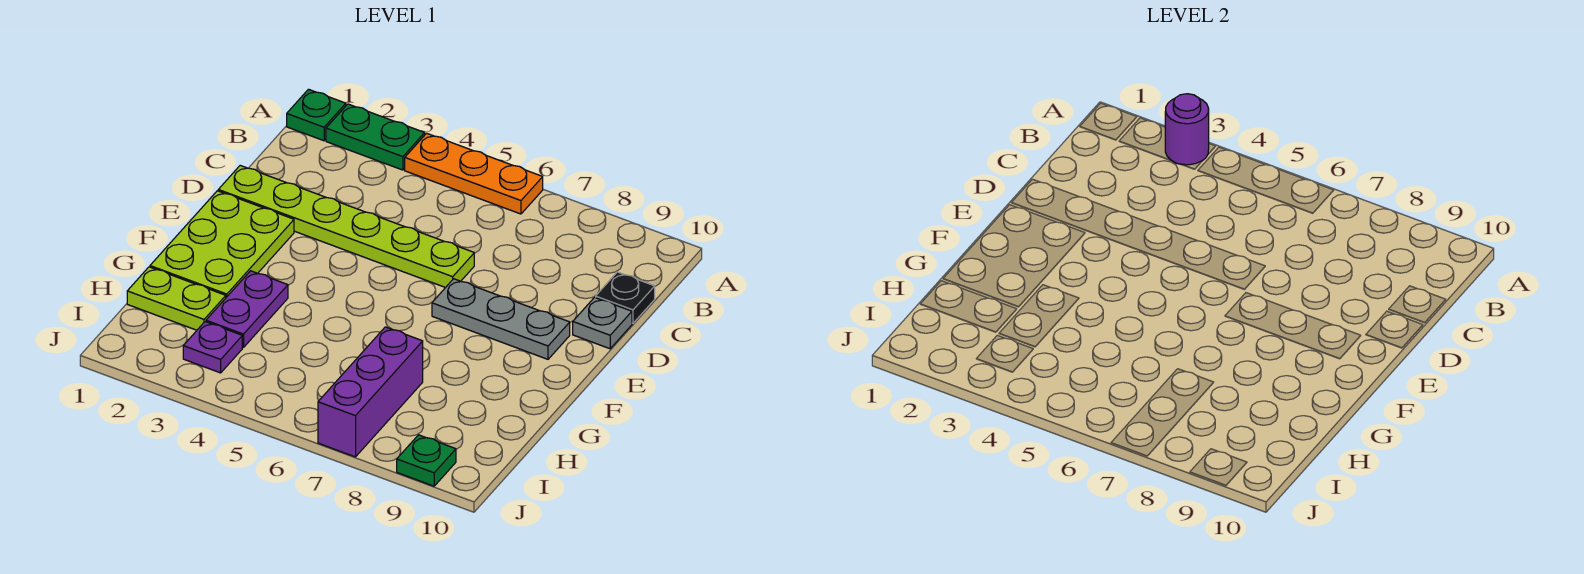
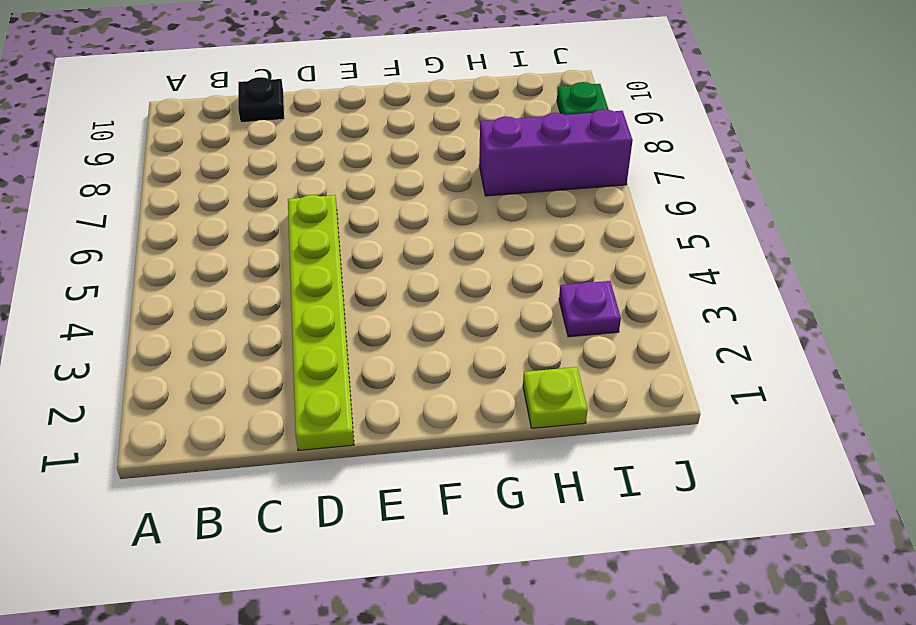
lime 1x1 plate [523,367,588,428] -> lime 1x2 plate [127,267,226,330]
none -> green 1x1 plate [287,89,346,141]
none -> green 1x2 plate [326,104,425,170]
none -> orange 1x3 plate [405,133,543,214]

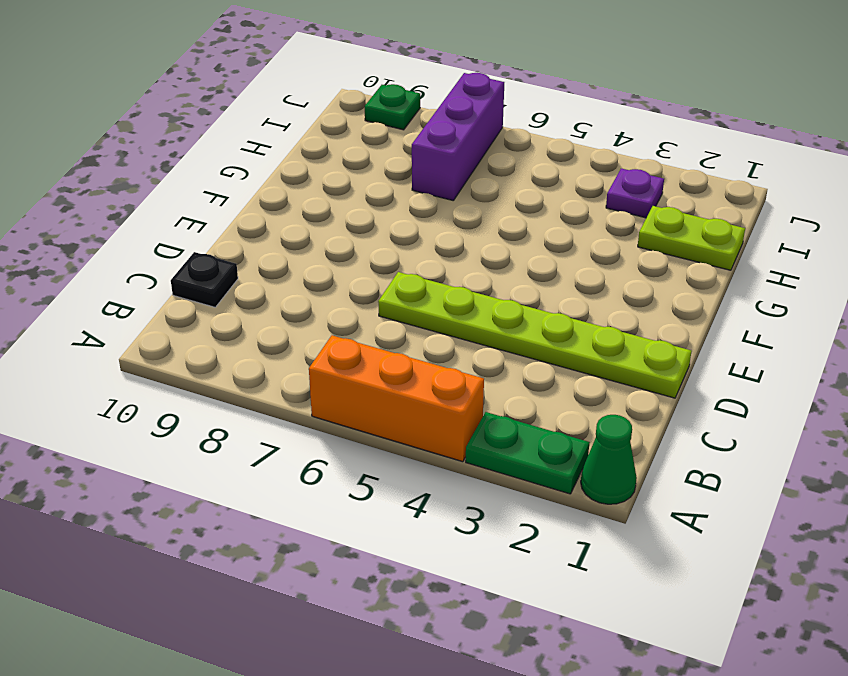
green 1x1 cone [581,415,637,504] -> green 1x1 plate [287,89,346,141]
orange 1x3 brick [309,335,484,462] -> orange 1x3 plate [405,133,543,214]
none -> grey 1x1 plate [573,297,632,349]
none -> lime 2x3 plate [150,191,294,297]
none -> grey 1x3 plate [432,279,570,359]

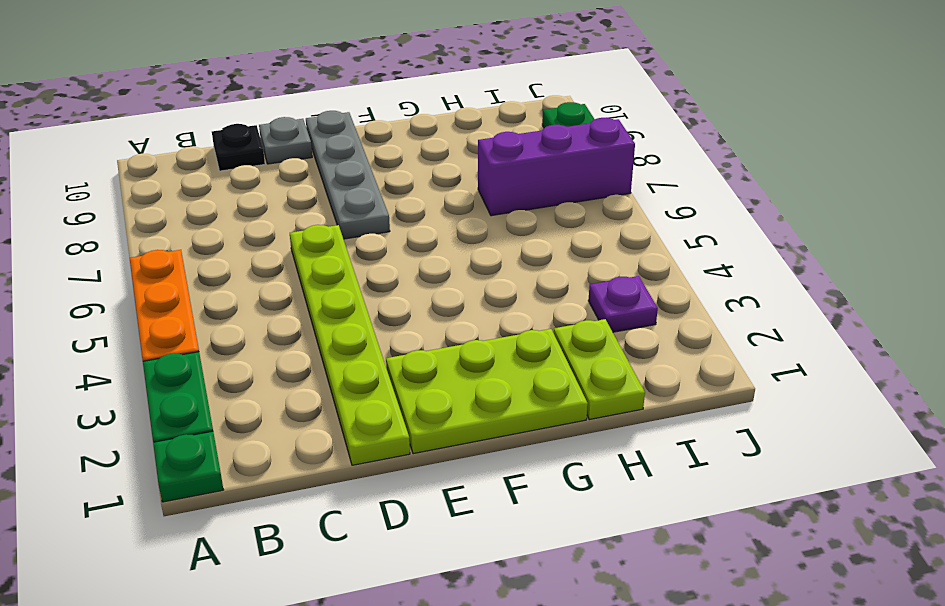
grey 1x4 plate [306,111,390,239] -> grey 1x3 plate [432,279,570,359]
none -> purple 1x2 plate [206,271,288,348]
none -> purple 1x1 round brick [1165,94,1209,165]

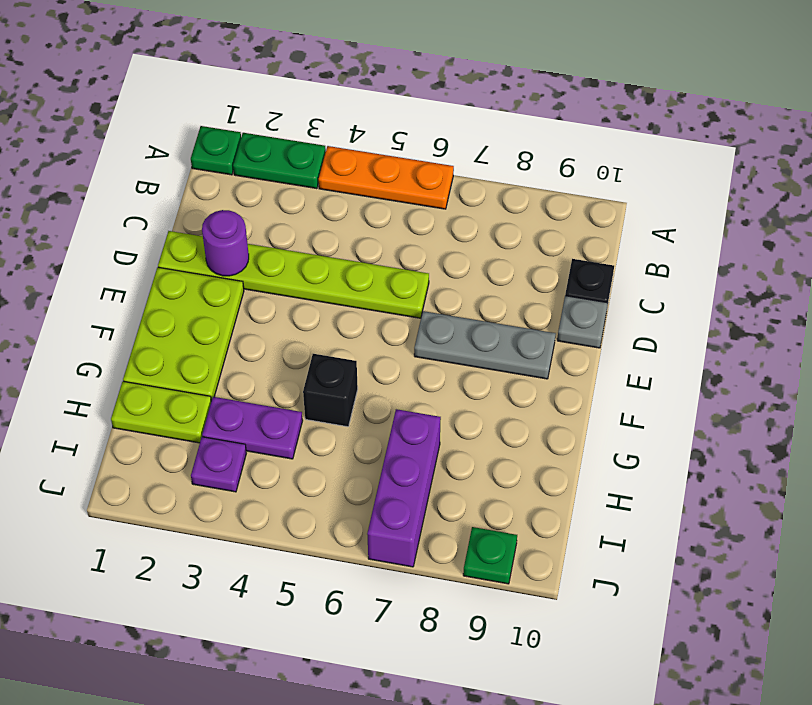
purple 1x1 round brick [202,210,249,276] -> purple 1x1 round brick moved to [1165,94,1209,165]
black 1x1 brick [303,354,358,427] -> none
purple 1x2 plate [202,397,303,459] -> purple 1x2 plate turned to [206,271,288,348]

